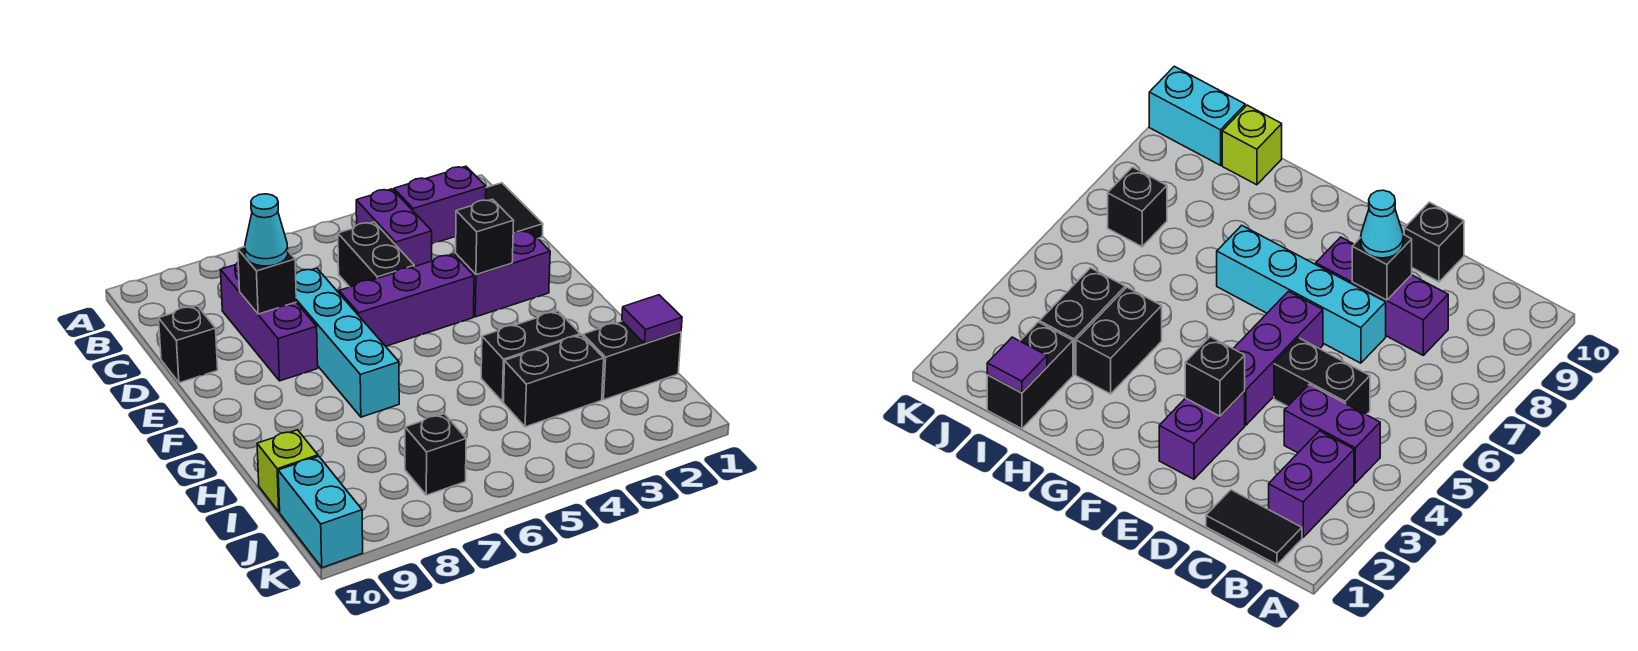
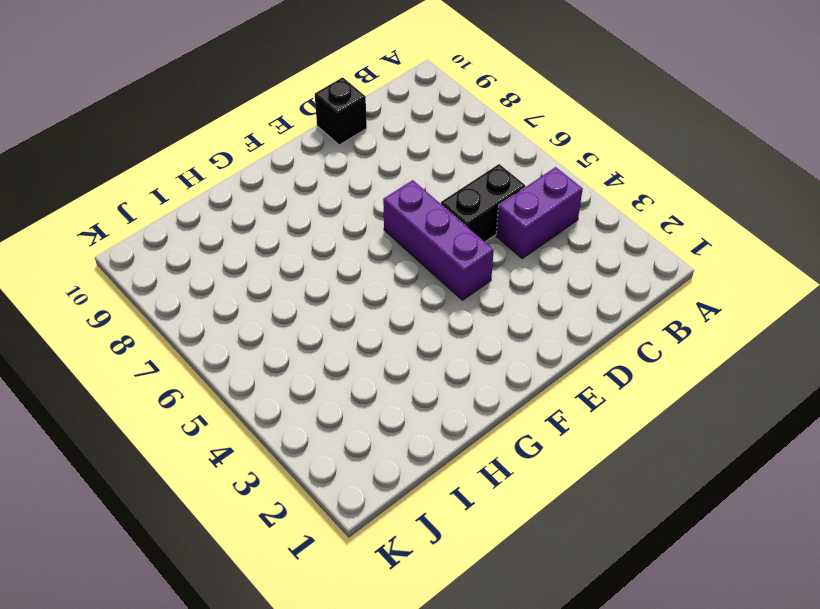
none -> black 1x2 tile [486,183,543,238]
none -> purple 1x2 brick [394,166,486,244]
none -> purple 1x3 brick [221,263,318,381]

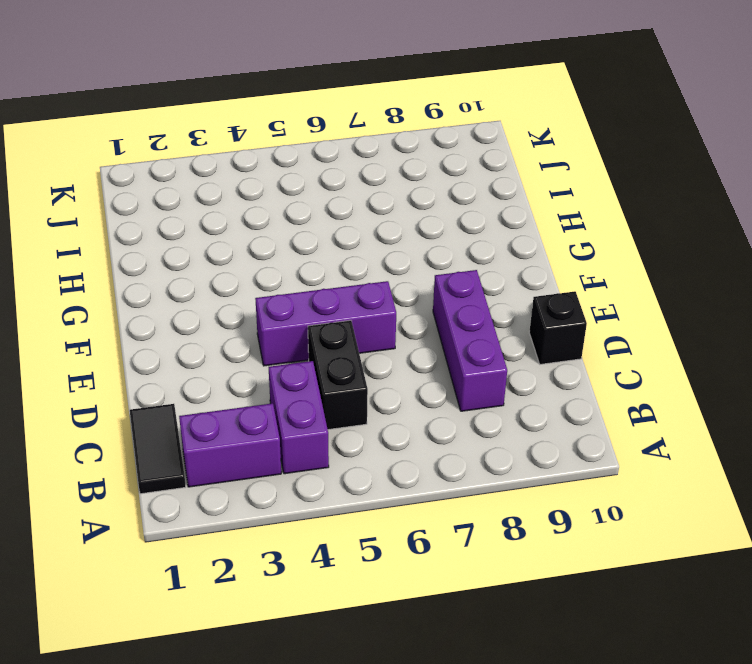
none -> cyan 1x4 brick [296,268,399,417]
none -> purple 1x2 brick [456,230,550,317]
none -> black 1x2 brick [481,311,580,402]

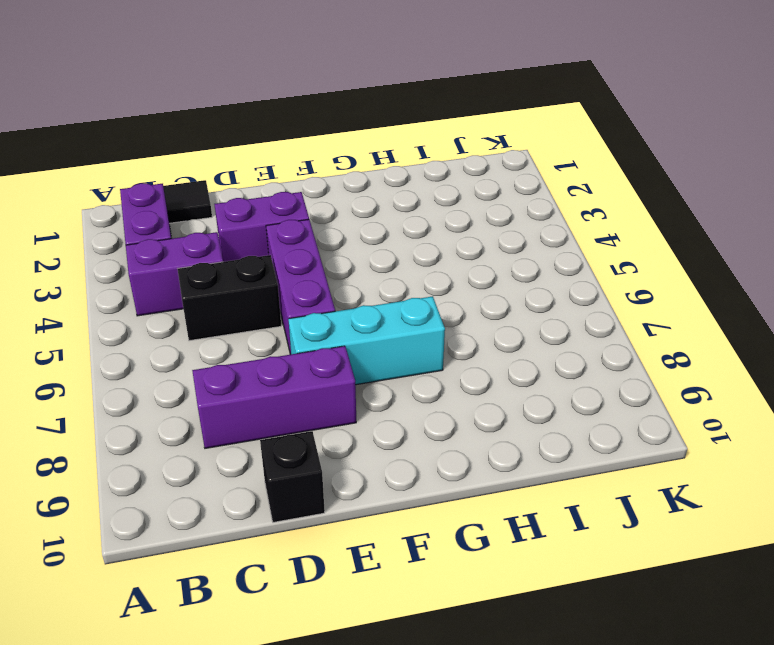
purple 1x2 brick [214,192,309,262] -> purple 1x2 brick turned to [456,230,550,317]
cyan 1x3 brick [288,296,445,385] -> cyan 1x4 brick [296,268,399,417]
none -> black 1x2 brick [481,311,580,402]
none -> black 1x2 brick [583,321,681,400]
none -> black 1x2 brick [503,335,604,427]

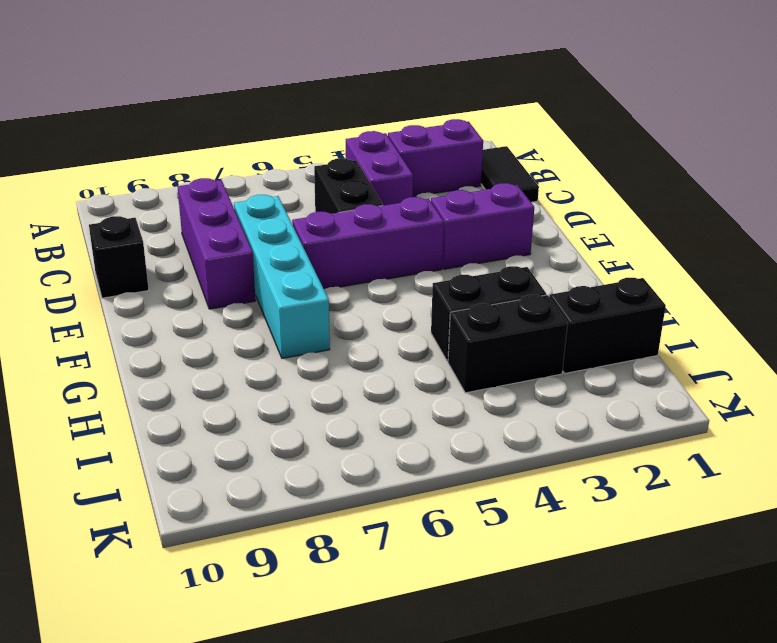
none -> lime 1x1 brick [257,430,318,512]
none -> black 1x1 brick [405,414,466,495]
none -> cyan 1x2 brick [278,456,363,568]

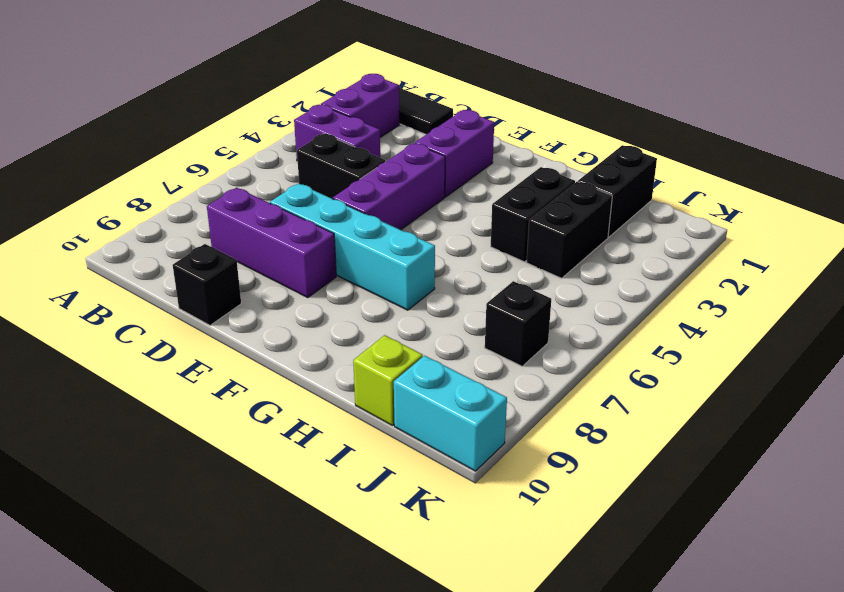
none -> black 1x1 brick [238,247,296,314]
none -> black 1x1 brick [456,199,514,275]
none -> purple 1x1 tile [622,295,682,343]

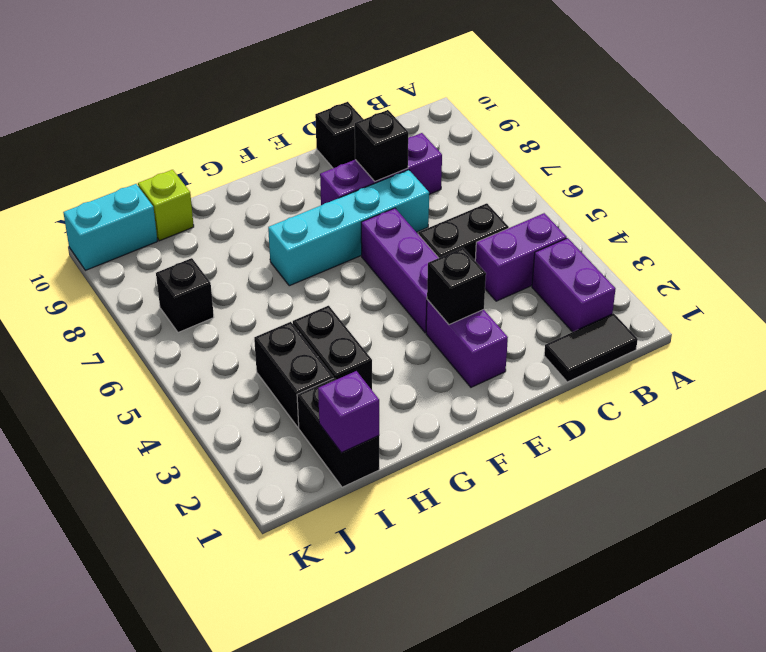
purple 1x1 brick [318,371,379,453] -> purple 1x1 tile [622,295,682,343]
none -> cyan 1x1 cone [245,194,288,266]

